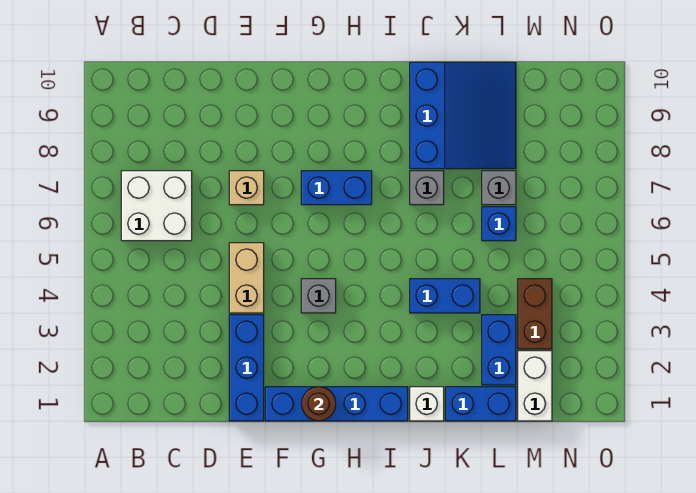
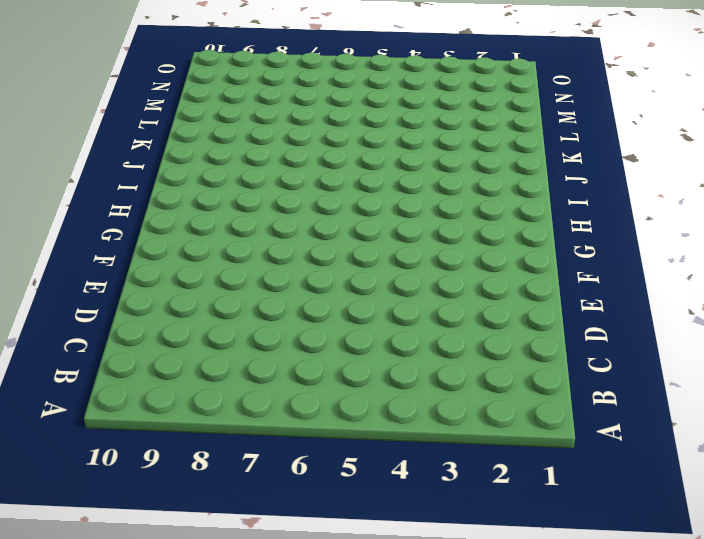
none -> white 2x2 brick [121,171,192,241]
none -> blue 1x3 brick [229,315,264,421]
none -> tan 1x2 brick [229,243,264,313]

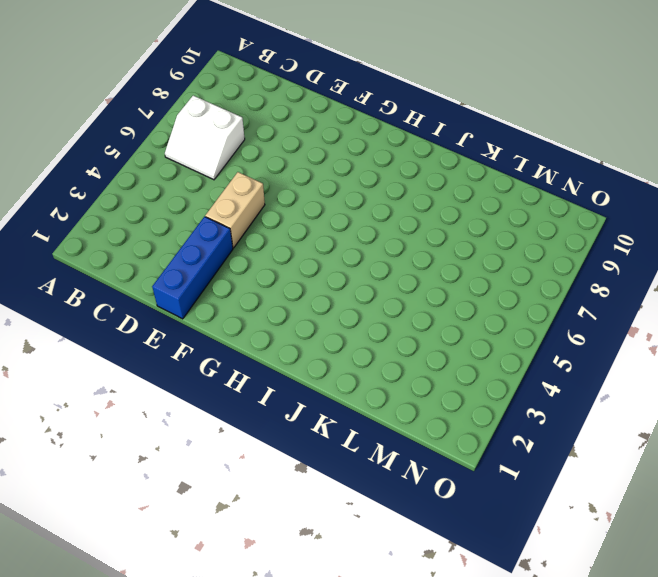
white 2x2 slope [165,96,245,180] -> white 2x2 brick [121,171,192,241]
none -> tan 1x1 brick [229,171,264,205]
none -> blue 1x4 brick [265,387,408,421]
none -> grey 1x1 brick [301,279,336,313]

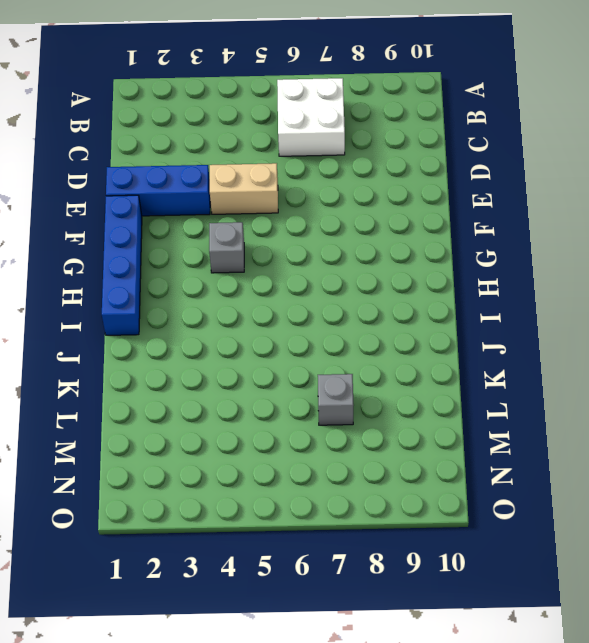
none -> tan 1x1 brick [229,171,264,205]
none -> blue 1x2 brick [301,171,372,205]
none -> white 1x1 brick [410,387,444,421]

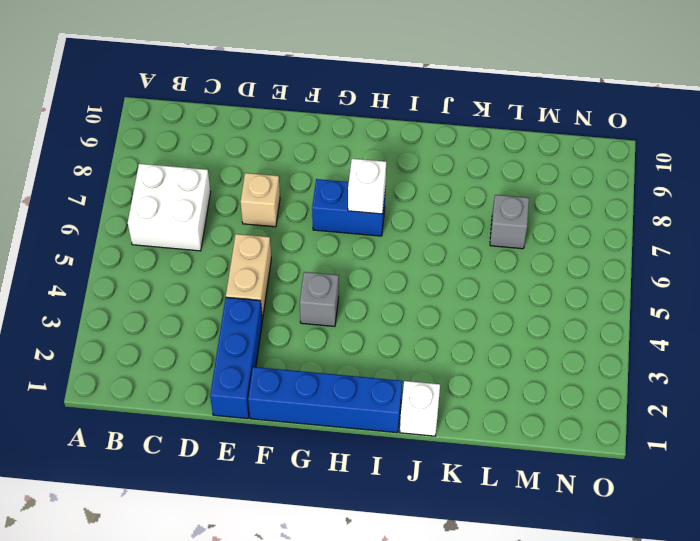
white 1x1 brick [348,159,386,214] -> none
none -> blue 1x2 brick [410,279,480,313]
none -> grey 1x1 brick [410,171,444,205]
none -> blue 3x3 slope [410,62,516,169]

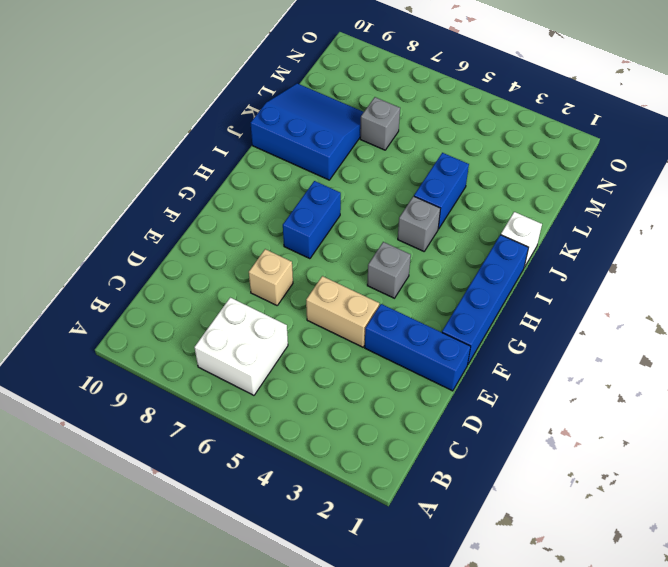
grey 1x1 brick [398,196,441,251] -> grey 1x1 brick moved to [410,171,444,205]
none -> blue 1x2 brick [446,387,516,421]
none -> blue 1x2 brick [482,315,516,385]
none -> blue 1x1 brick [482,207,516,241]

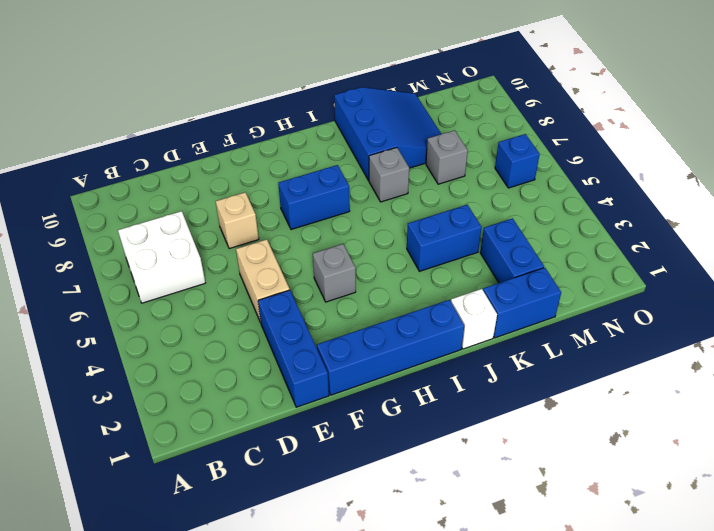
blue 1x1 brick [495,134,540,188] -> blue 1x1 brick moved to [482,207,516,241]
none -> white 1x2 brick [518,351,552,421]
none -> brown 1x2 brick [518,279,552,349]
none -> brown 1x1 round brick [302,387,336,421]

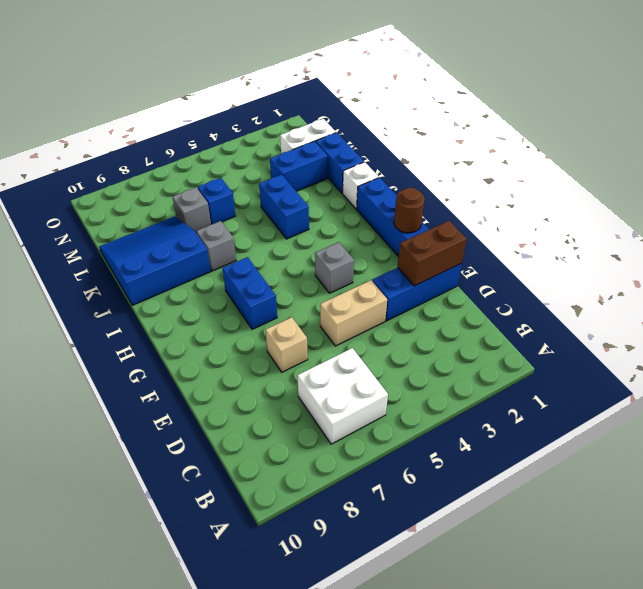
brown 1x2 brick [398,221,467,286] -> brown 1x2 brick moved to [518,279,552,349]

